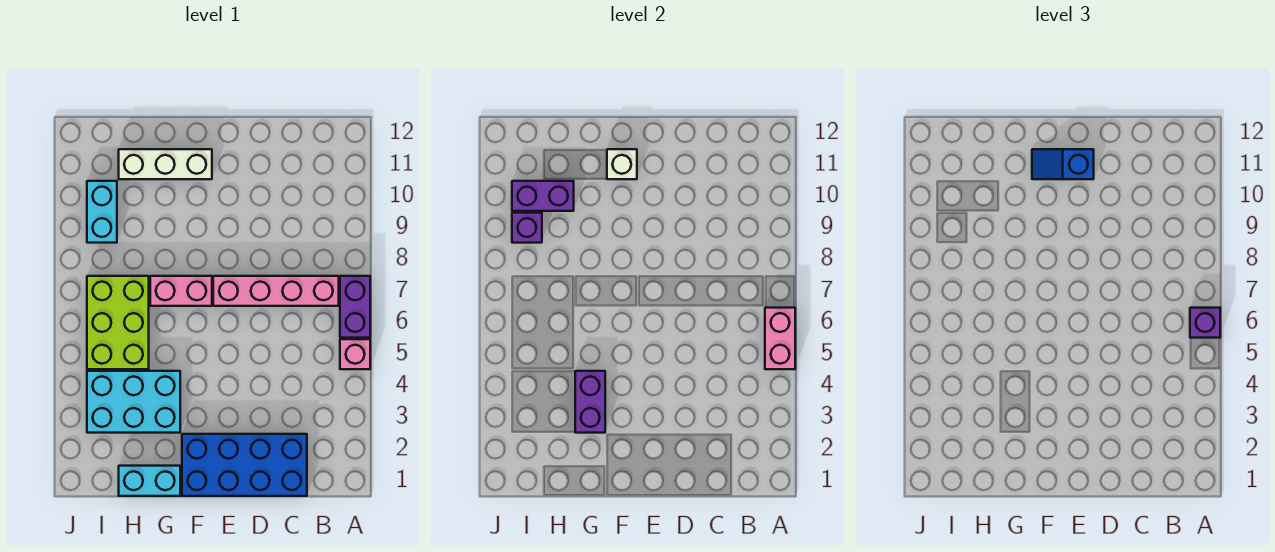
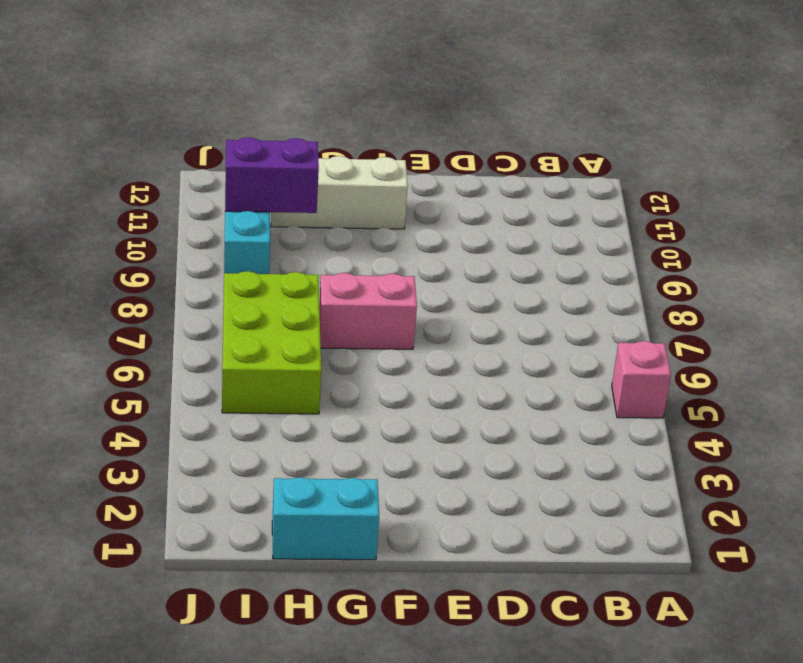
none -> purple 1x2 brick [340,276,370,338]
none -> pink 1x4 brick [213,276,339,306]
none -> blue 2x4 brick [182,434,307,496]

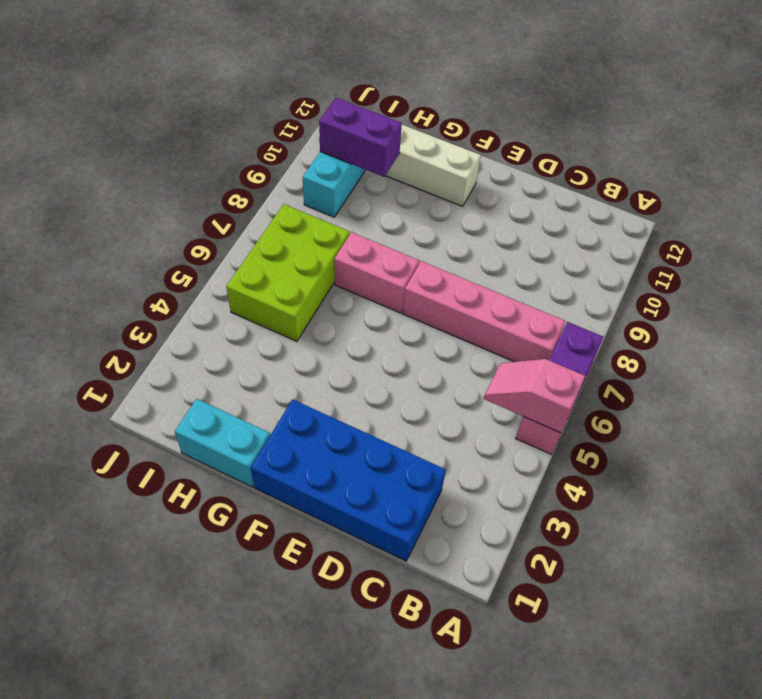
pink 1x2 slope [484,359,585,433] -> pink 1x2 brick [765,308,795,369]
none -> cyan 2x3 brick [87,371,180,433]
none -> white 1x1 brick [607,149,637,179]
none -> purple 1x2 brick [575,371,605,433]

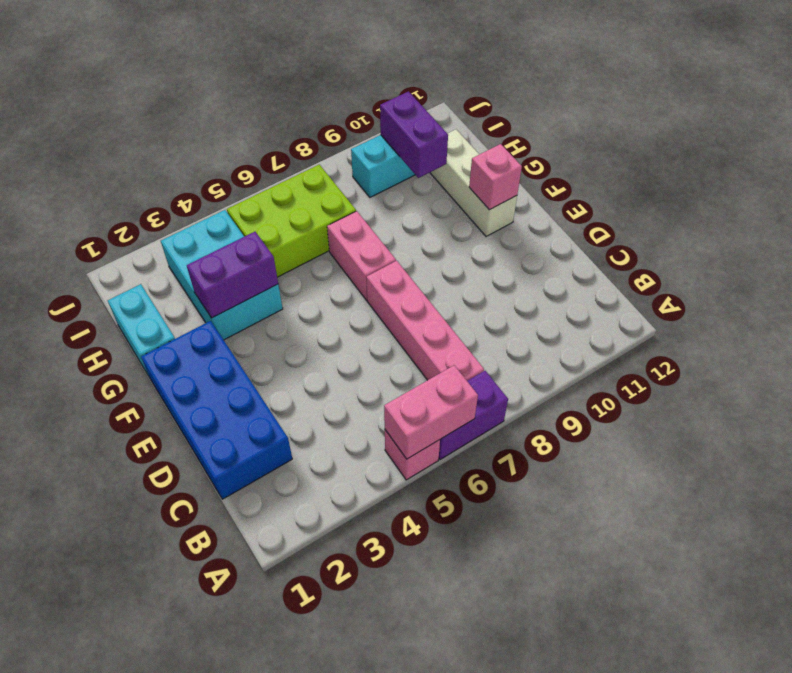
pink 1x1 brick [469,144,522,210] -> white 1x1 brick [607,149,637,179]
none -> purple 1x1 brick [512,213,542,243]
none -> purple 1x1 brick [1190,308,1220,338]
none -> blue 1x2 slope [1032,149,1094,179]

